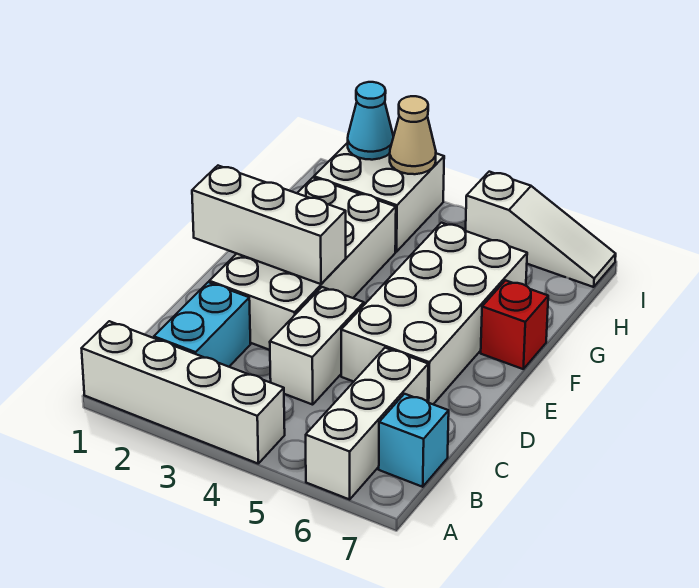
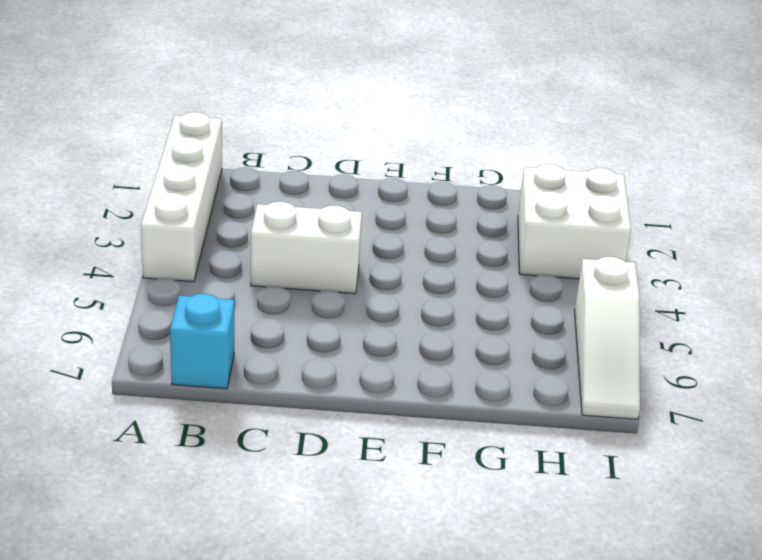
none -> white 1x3 brick [306,348,428,499]
none -> cyan 1x2 brick [154,282,251,367]
none -> white 2x4 brick [209,178,396,350]

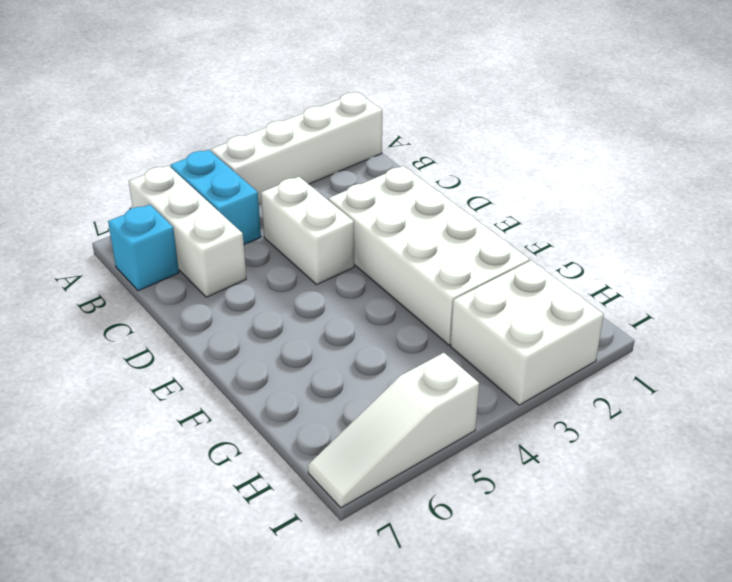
cyan 1x2 brick [170,150,261,245] -> cyan 1x2 brick moved to [154,282,251,367]
none -> white 2x4 brick [341,223,527,404]
none -> red 1x1 brick [481,280,548,369]
none -> white 1x3 brick [192,166,346,284]

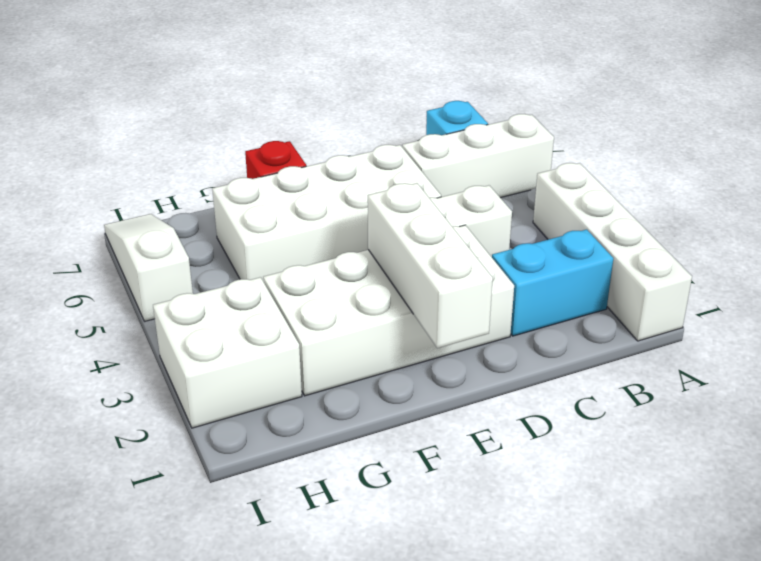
none -> cyan 1x1 cone [348,82,394,160]
none -> tan 1x1 cone [390,96,436,174]

